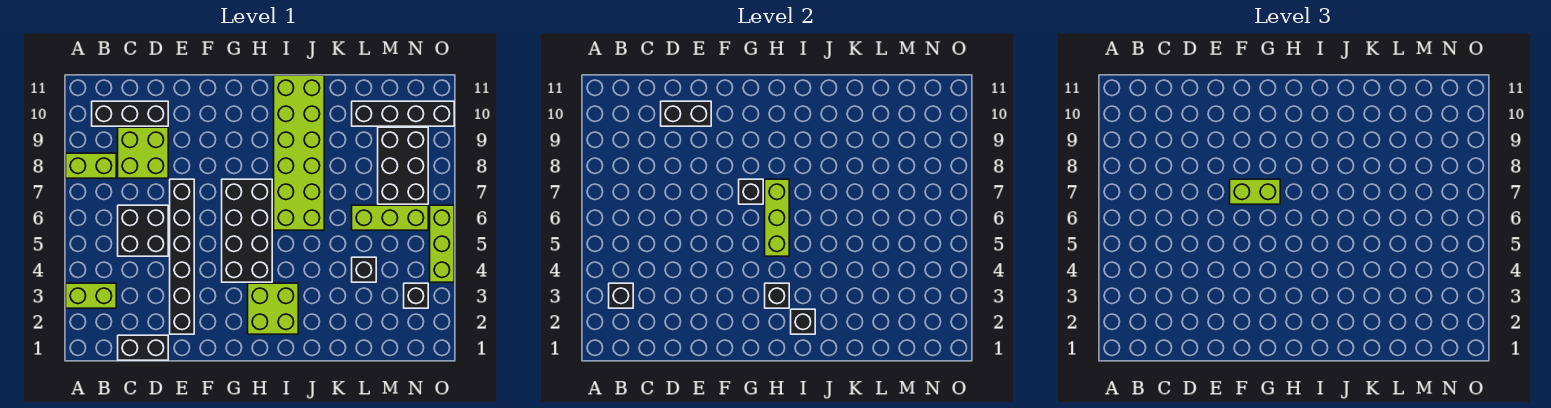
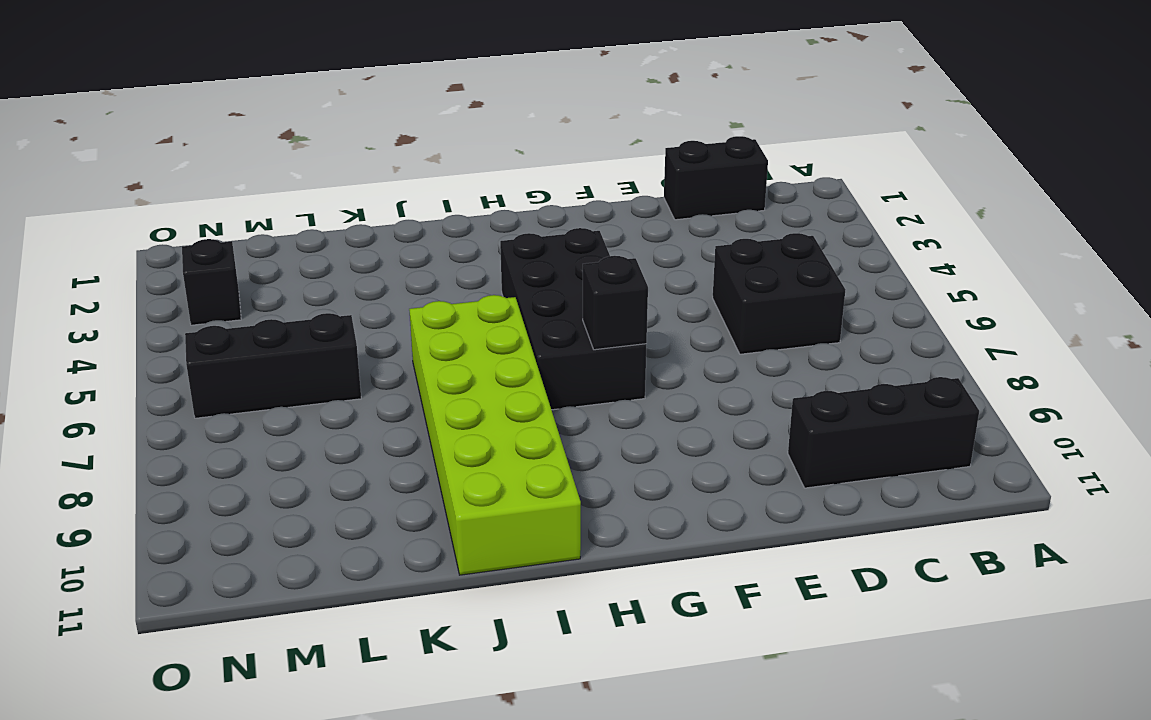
black 1x3 brick [185,313,361,418] -> lime 1x3 brick [352,205,428,230]
none -> lime 1x2 brick [66,283,116,308]
none -> lime 1x2 brick [66,153,116,178]
none -> lime 2x2 brick [118,127,168,178]

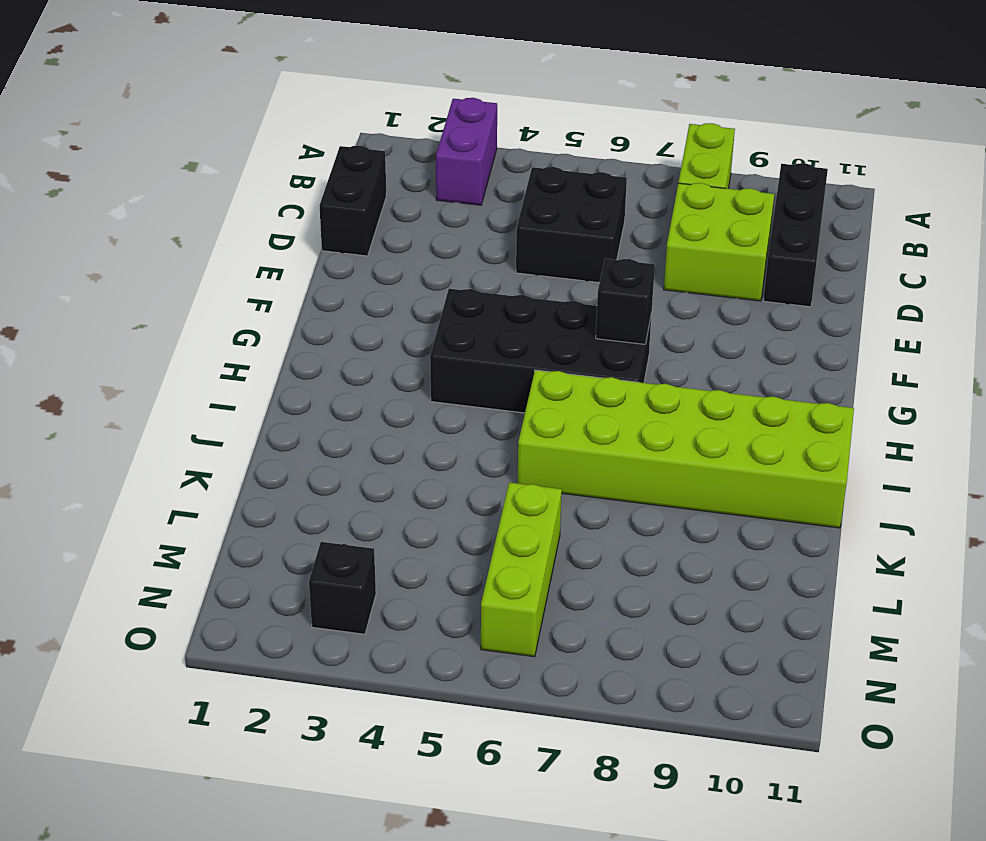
purple 1x2 brick [436,98,497,205] -> lime 1x2 brick [66,283,116,308]
none -> black 1x6 brick [170,179,194,334]
none -> lime 2x2 brick [248,283,298,334]
none -> black 1x1 brick [352,257,376,282]

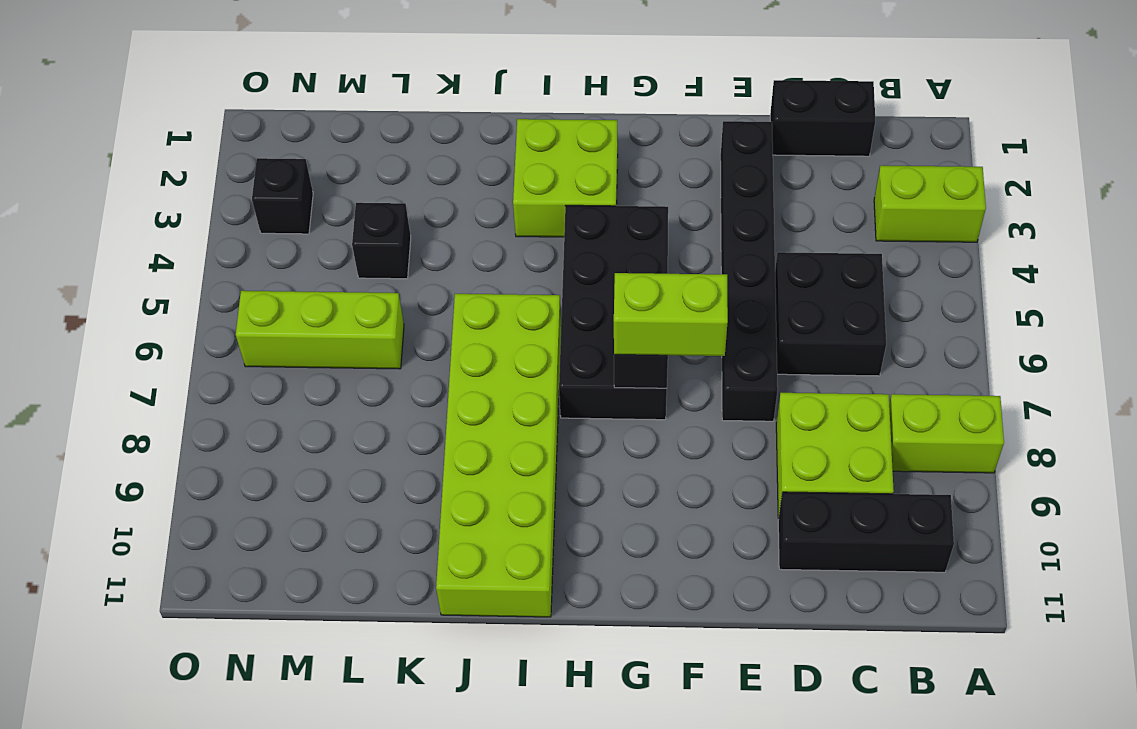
none -> black 1x4 brick [352,101,454,126]
none -> black 2x3 brick [378,127,428,204]
none -> lime 1x3 brick [430,205,454,282]

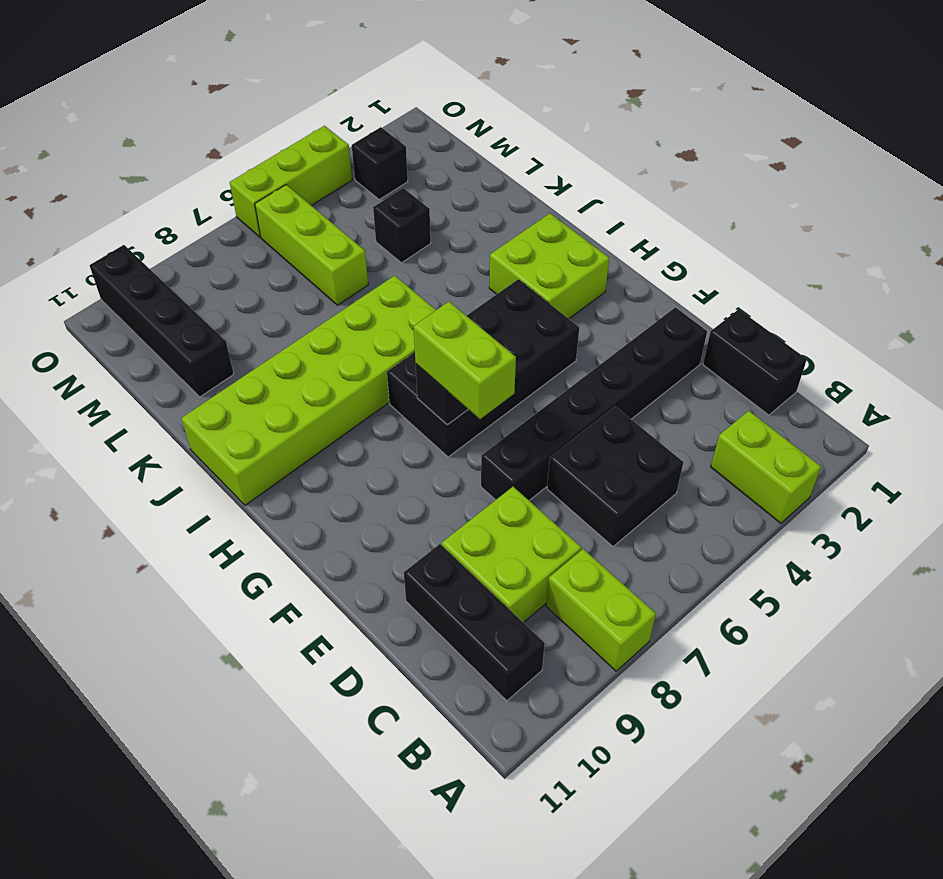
none -> black 2x3 brick [378,127,428,204]
none -> black 1x1 brick [609,283,633,308]
none -> black 1x2 brick [661,101,711,126]

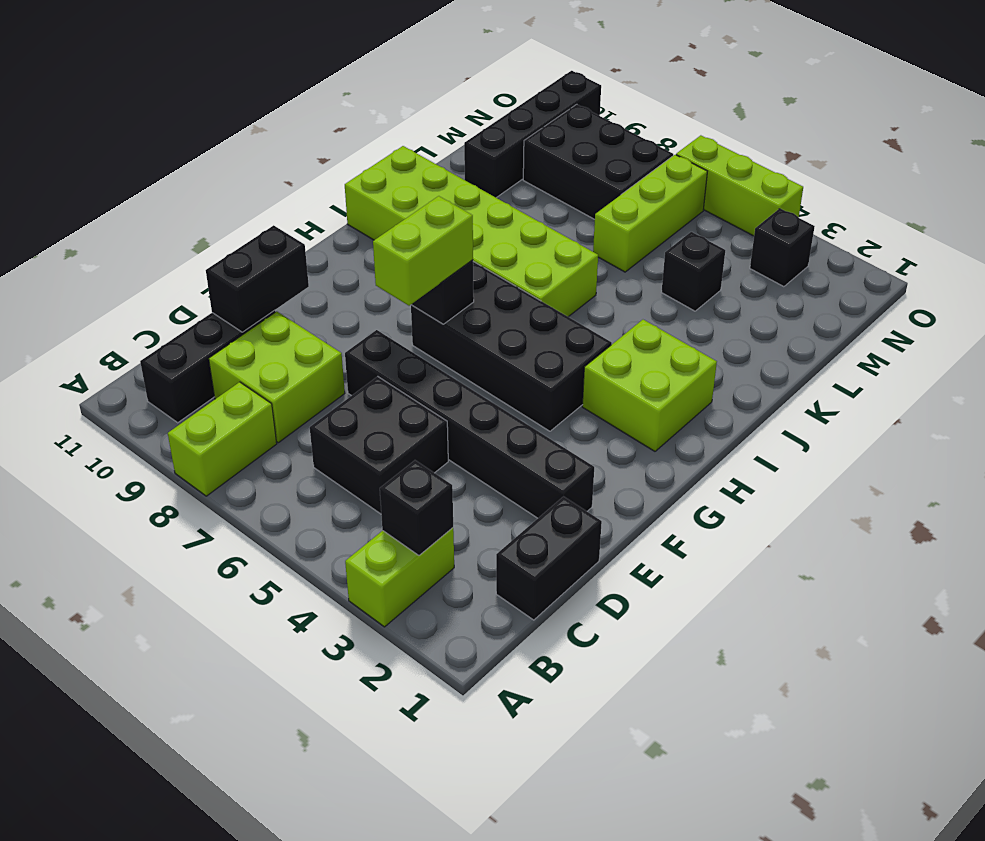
none -> black 1x1 brick [765,283,789,308]
none -> lime 1x3 brick [765,179,789,256]
none -> black 1x1 brick [791,309,815,334]

